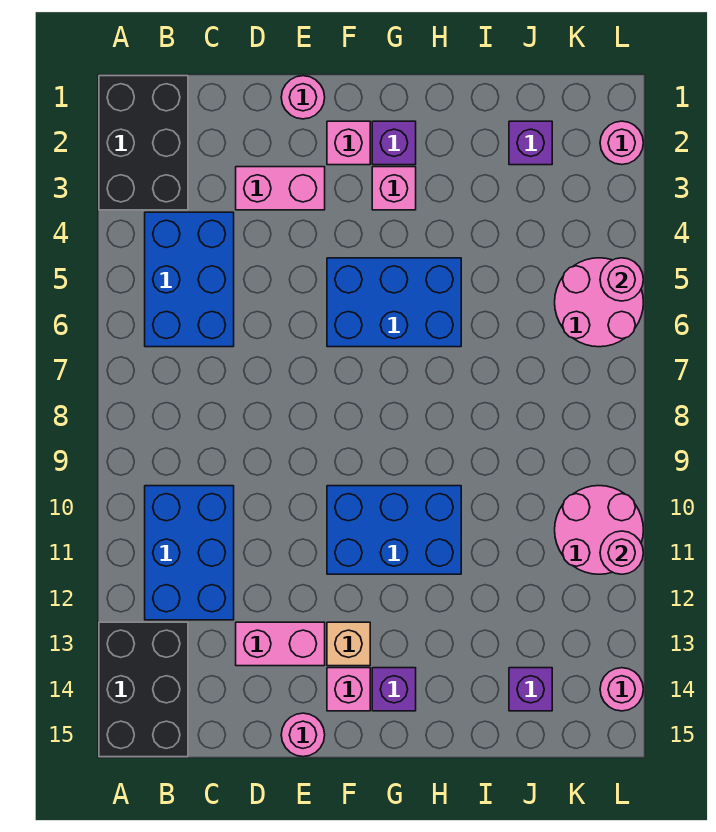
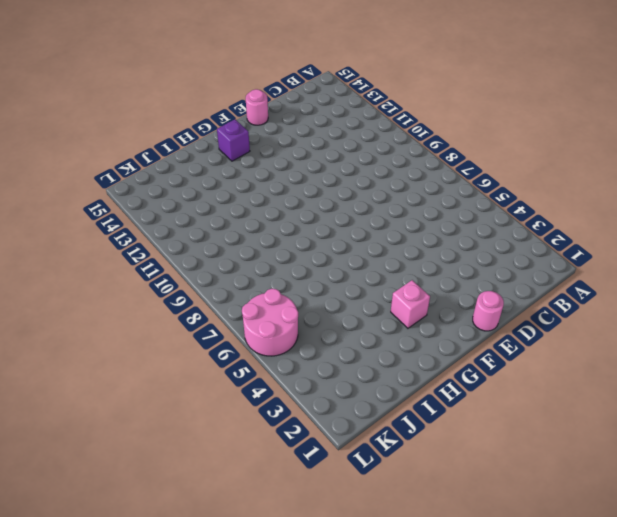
none -> black 2x3 brick [99,76,188,210]
none -> black 2x3 brick [99,622,188,757]
none -> blue 2x3 brick [145,212,234,347]

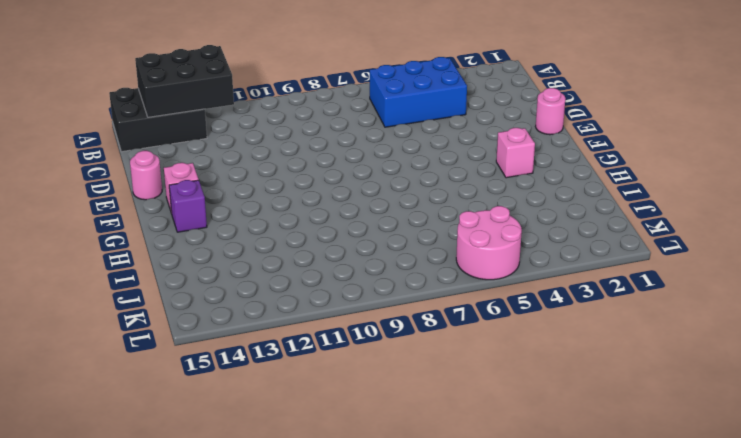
black 2x3 brick [135,45,234,117] -> black 2x3 brick moved to [99,76,188,210]
none -> blue 2x3 brick [145,486,234,620]
none -> pink 1x2 brick [236,167,325,210]
none -> pink 1x2 brick [236,622,325,666]

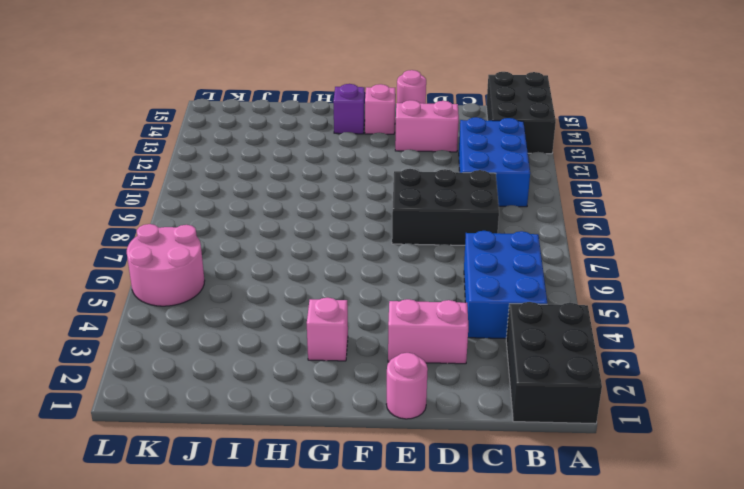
black 2x3 brick [392,169,499,245] -> none
none -> pink 1x1 brick [327,121,370,165]
none -> blue 2x3 brick [327,258,461,347]
none -> blue 2x3 brick [327,486,461,574]

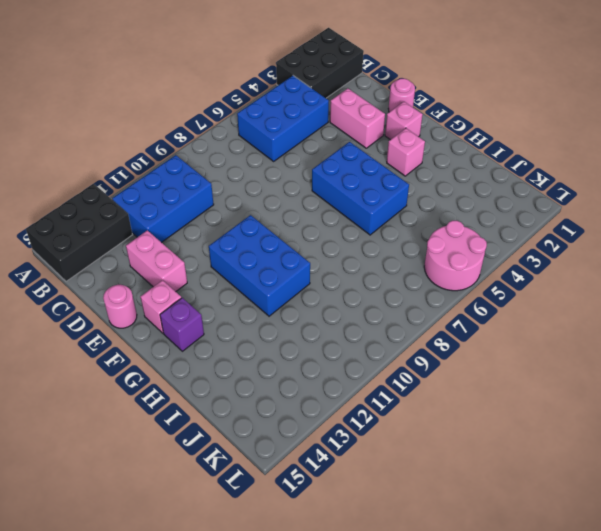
none -> tan 1x1 brick [327,622,370,666]
none -> purple 1x1 brick [372,121,416,165]
none -> purple 1x1 brick [509,121,552,165]

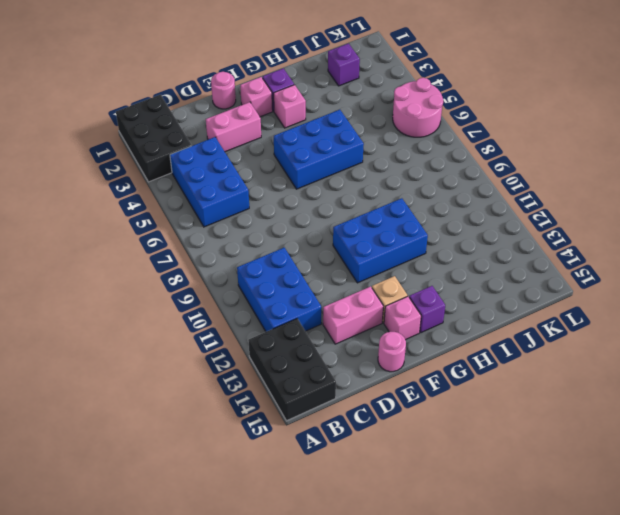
none -> purple 1x1 brick [509,668,552,711]
none -> pink 2x2 round brick [555,486,643,574]
none -> pink 1x1 round brick [600,121,643,165]

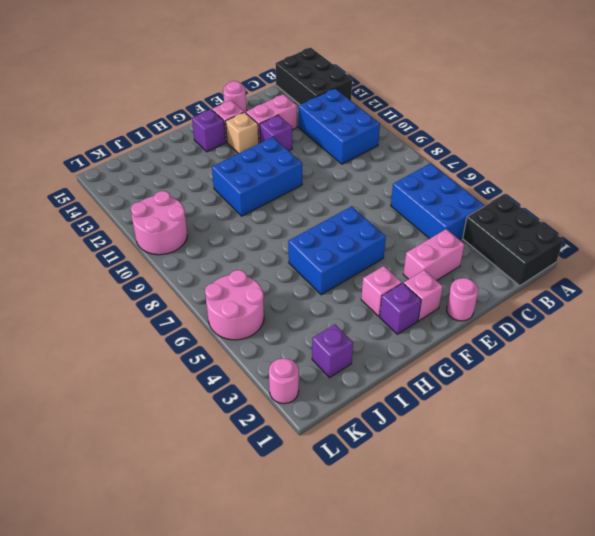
purple 1x1 brick [260,115,292,151] -> purple 1x1 brick moved to [509,668,552,711]
none -> pink 1x1 round brick [600,668,643,711]
none -> pink 1x1 round brick [600,258,643,301]
none -> pink 1x1 round brick [600,531,643,574]

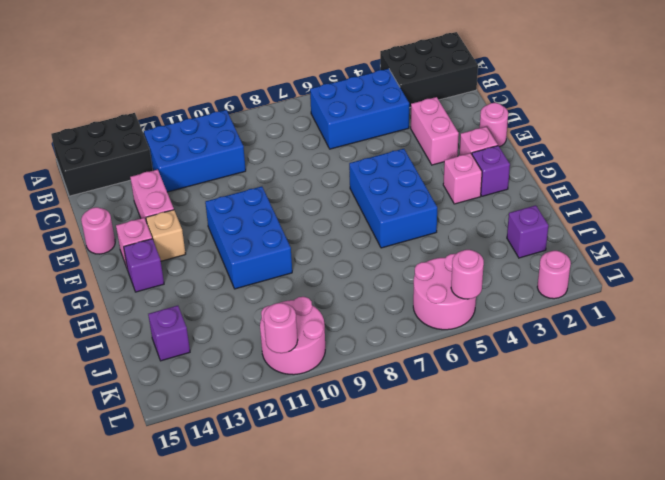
none -> pink 1x1 round brick [600,668,643,711]

